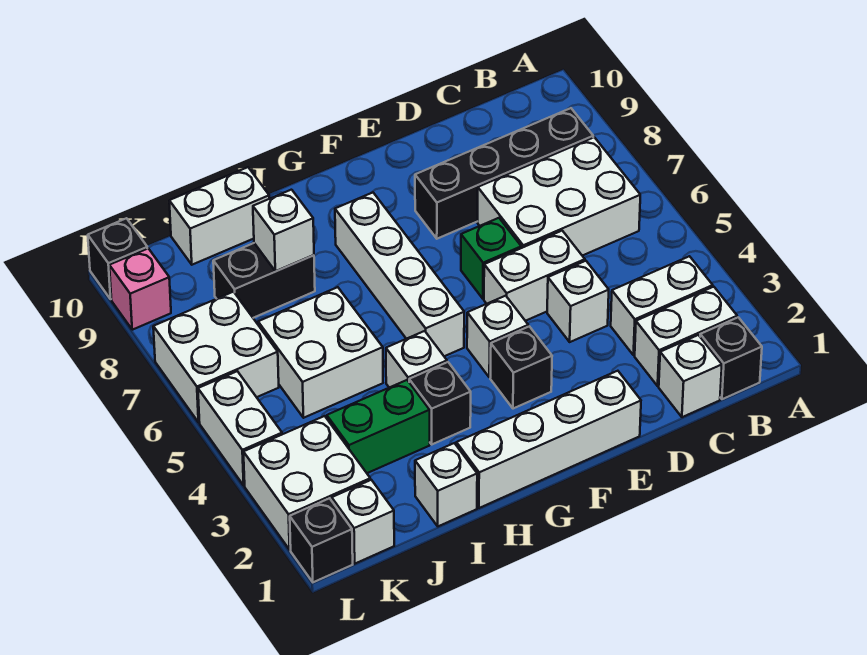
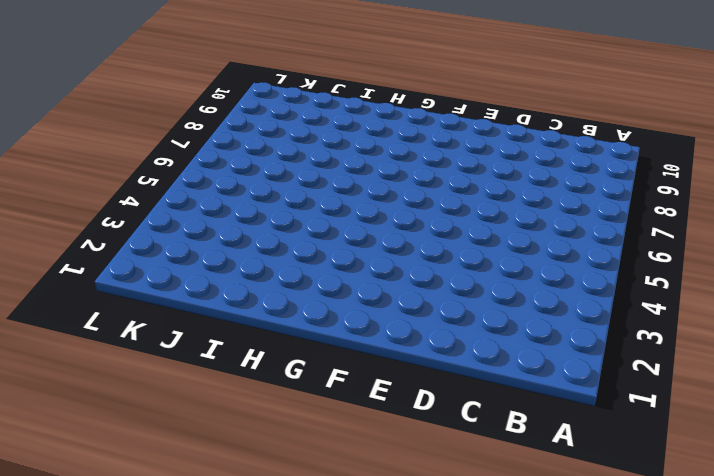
none -> black 1x1 brick [700,317,762,399]
none -> white 1x2 brick [635,287,737,386]
none -> white 1x2 brick [611,256,713,355]

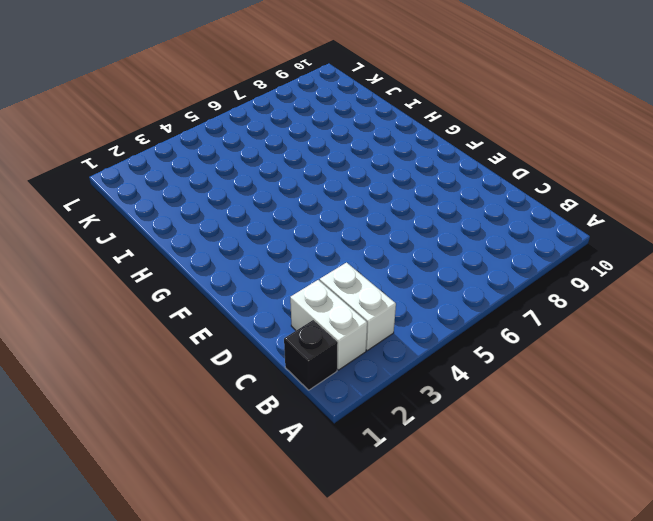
none -> white 2x3 brick [478,137,640,256]
none -> black 1x4 brick [415,108,593,239]
none -> white 1x1 brick [659,335,722,417]

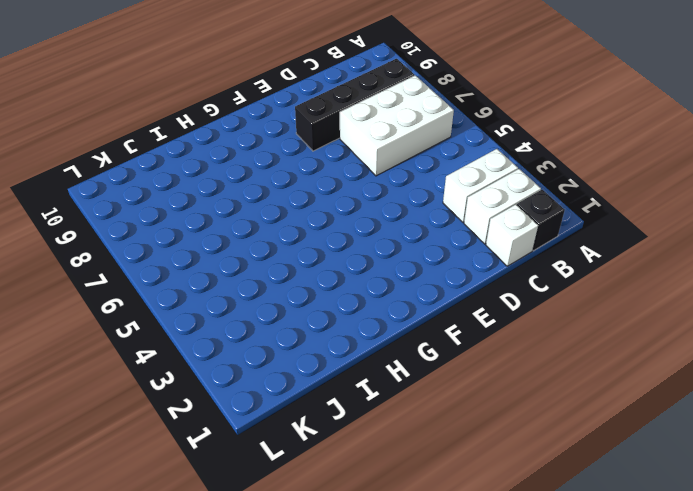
none -> white 1x1 brick [547,261,609,342]
none -> white 1x2 brick [484,231,585,321]
none -> white 1x4 brick [456,371,641,508]

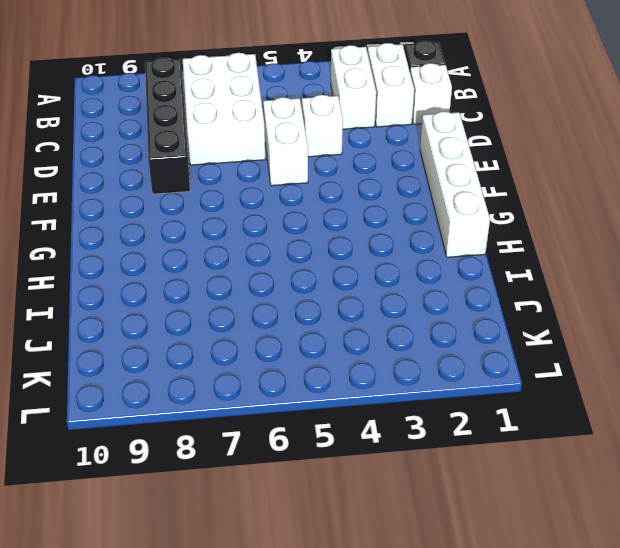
none -> green 1x1 brick [461,218,521,299]
none -> black 1x1 brick [490,326,552,409]
none -> white 1x1 brick [467,296,528,378]

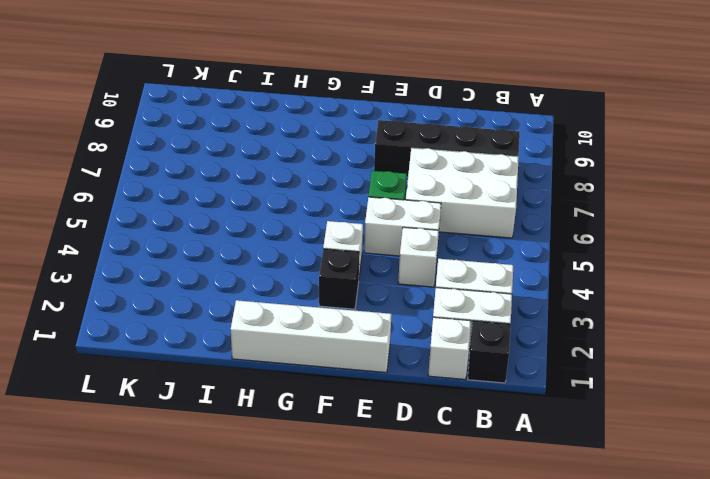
none -> white 1x4 brick [335,193,464,356]
none -> black 1x1 brick [409,362,471,444]
none -> white 1x1 brick [386,331,447,388]

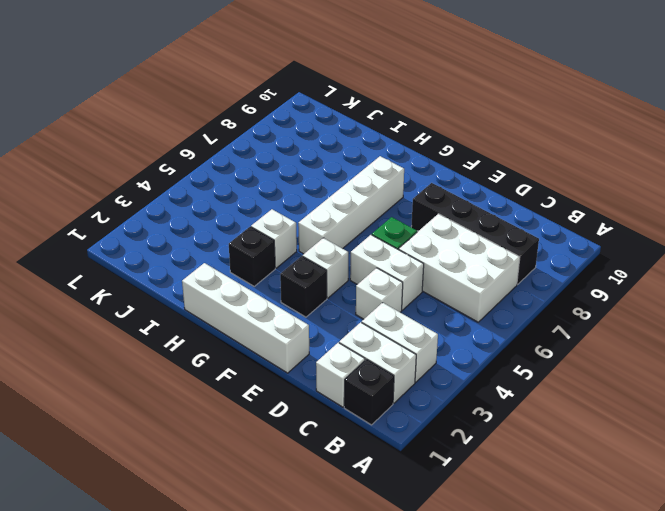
none -> white 1x1 brick [415,443,477,526]
none -> green 1x2 brick [327,380,430,473]
none -> white 2x2 brick [258,287,383,418]

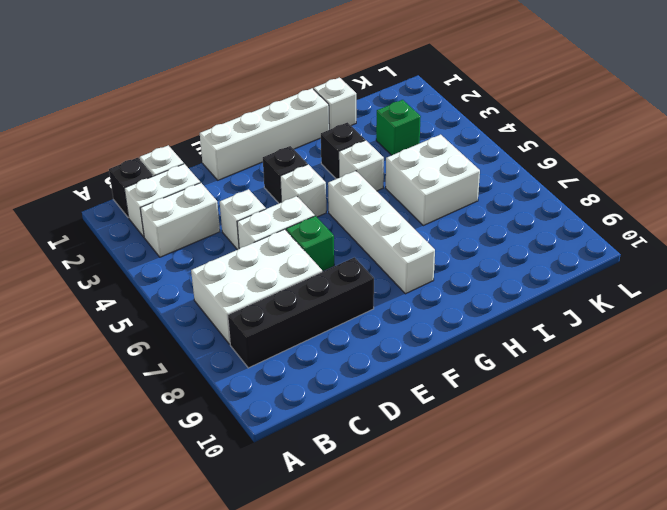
green 1x1 brick [376,100,421,155] -> green 1x2 brick [327,380,430,473]
none -> black 1x2 brick [213,243,315,318]
none -> white 1x2 brick [169,167,269,265]
none -> white 1x1 brick [332,480,394,564]

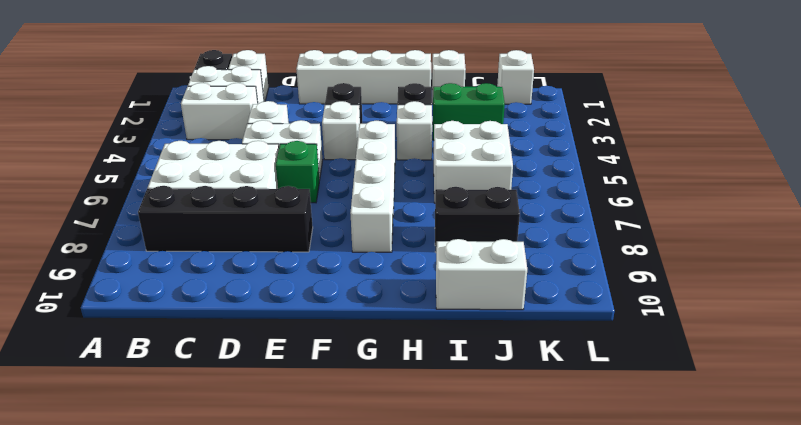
none -> white 2x2 brick [243,416,370,550]
none -> white 2x2 brick [153,292,279,422]
none -> black 1x1 brick [290,498,353,582]

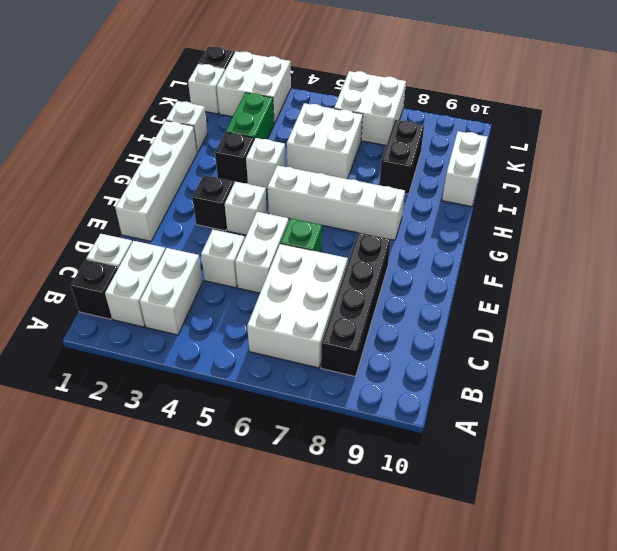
none -> white 1x2 brick [198,371,282,485]
none -> pink 1x1 brick [109,248,171,330]
none -> black 1x1 brick [88,218,147,299]

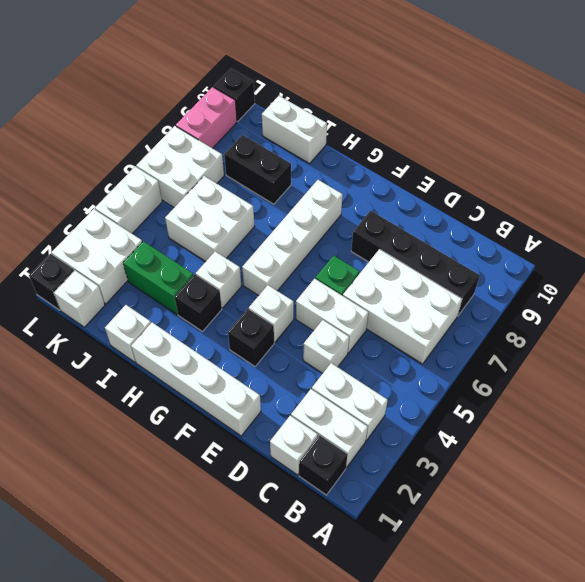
pink 1x2 brick [176,87,237,148] -> pink 1x1 brick [109,248,171,330]
none -> white 1x1 brick [253,190,314,271]

